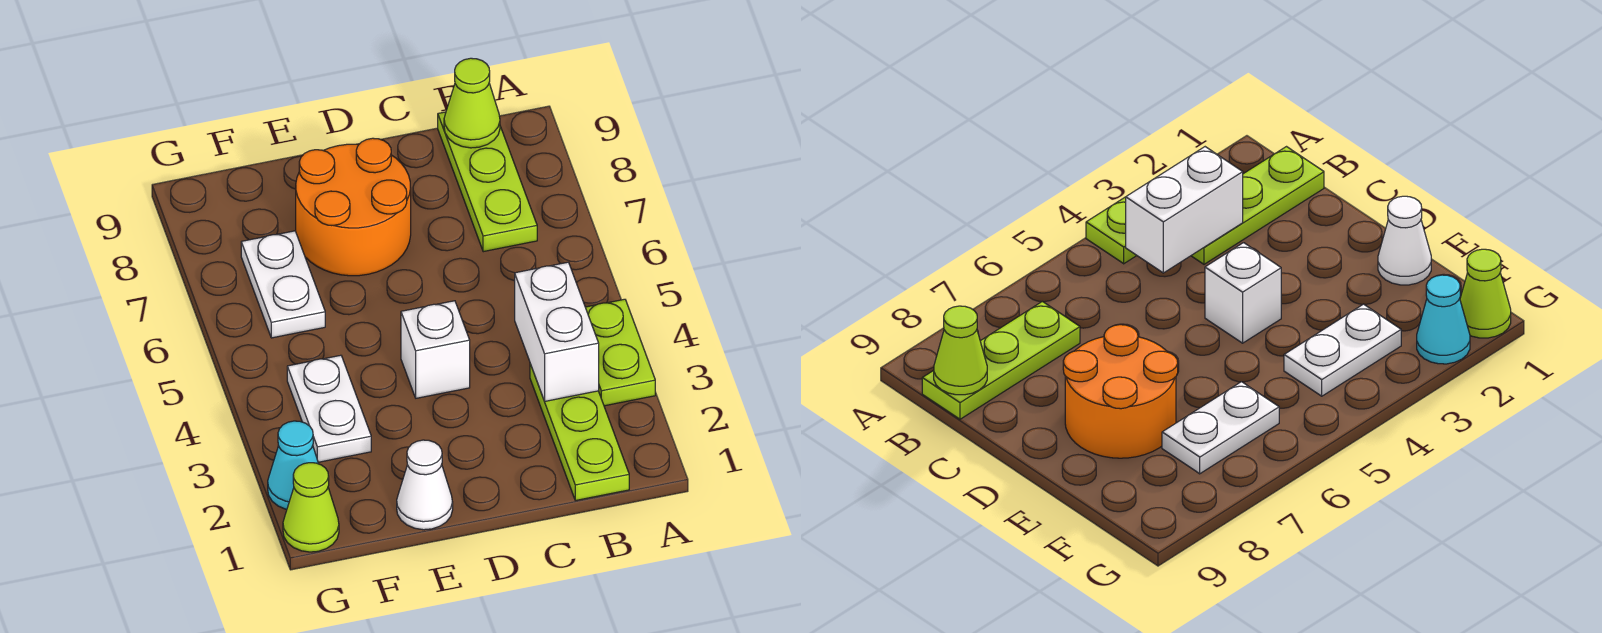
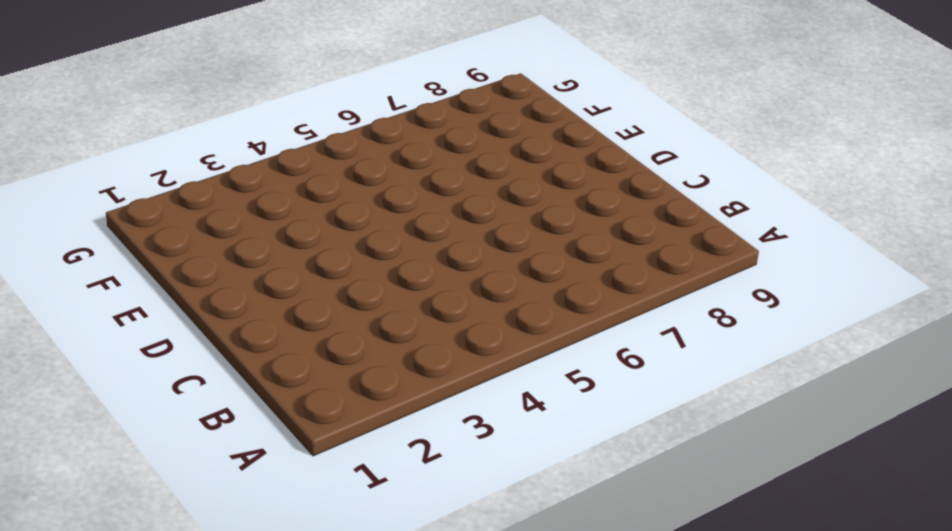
none -> lime 1x2 plate [585,299,655,406]
none -> lime 1x3 plate [530,364,629,501]
none -> lime 1x3 plate [438,112,537,252]

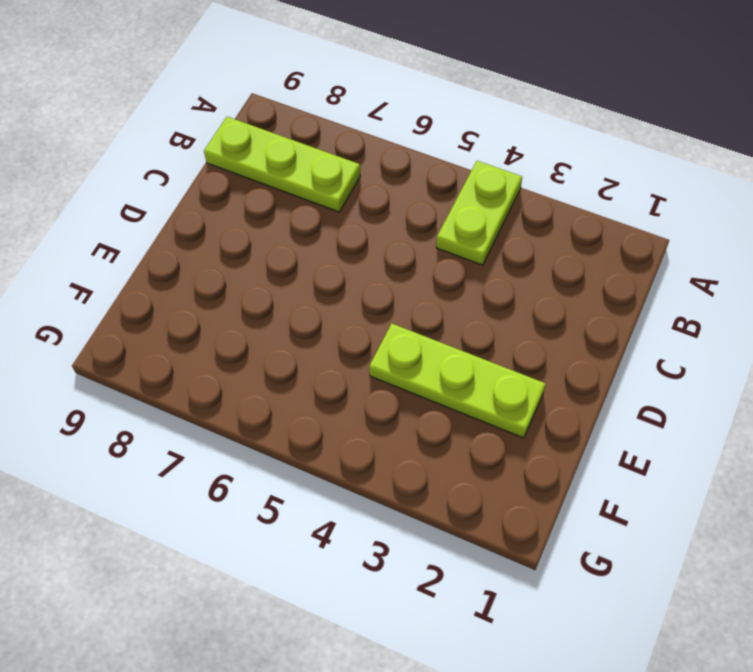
lime 1x2 plate [436,161,522,265] -> lime 1x2 plate turned to [585,299,655,406]
lime 1x3 plate [369,324,545,438] -> lime 1x3 plate moved to [530,364,629,501]
none -> white 1x1 brick [401,301,470,398]
none -> orange 2x2 round brick [296,138,411,276]
none -> white 1x1 cone [397,440,453,530]

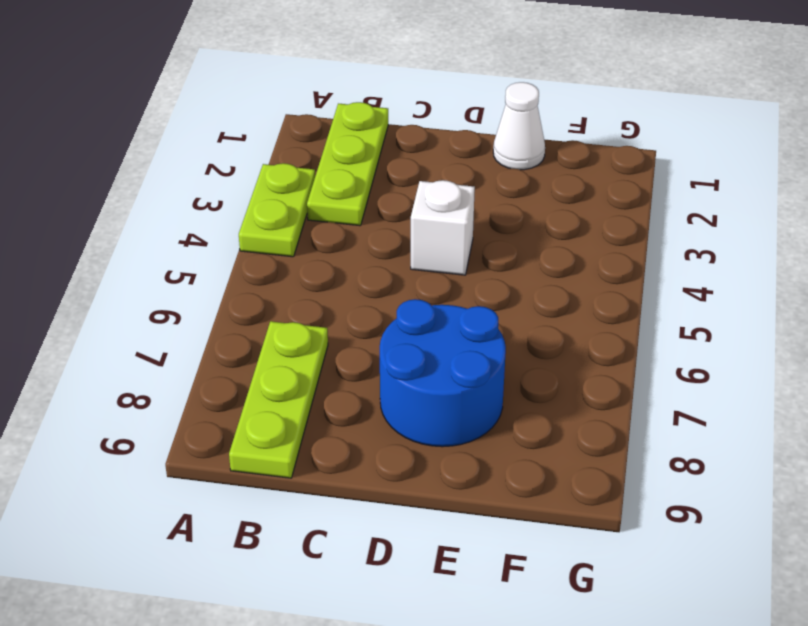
blue 2x2 round brick [380,299,506,447] -> orange 2x2 round brick [296,138,411,276]
none -> white 1x2 plate [287,355,371,462]
none -> white 1x2 plate [241,231,325,338]
none -> lime 1x1 cone [283,463,339,552]

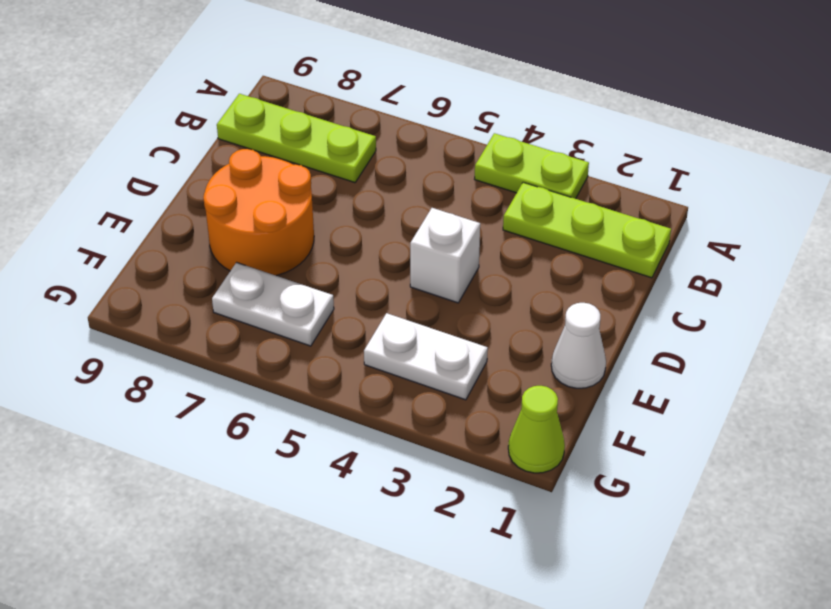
none -> cyan 1x1 cone [268,421,319,509]
none -> white 1x2 brick [515,262,599,401]
none -> lime 1x1 cone [444,58,500,148]

